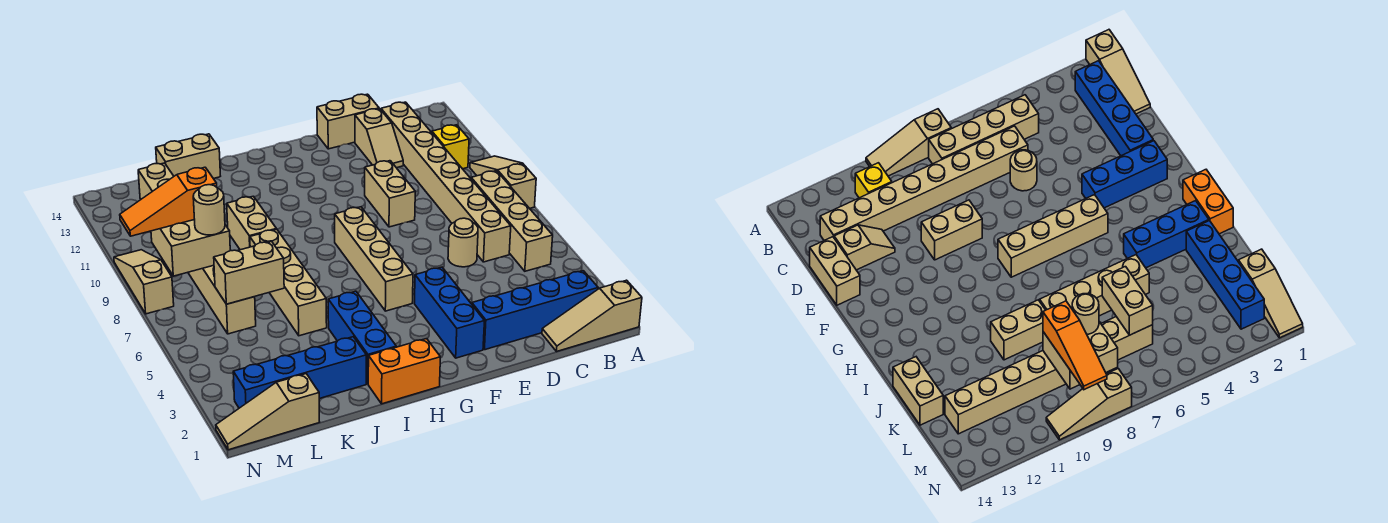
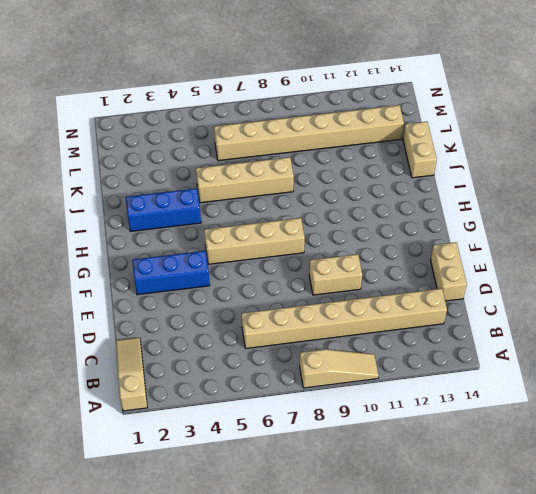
none -> blue 1x4 brick [472,271,598,350]
none -> tan 1x4 brick [471,171,553,271]
none -> yellow 1x1 brick [432,125,469,169]

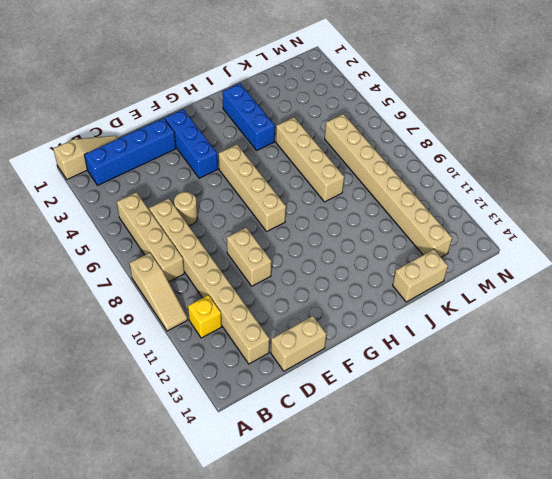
none -> tan 1x2 slope [355,109,403,168]
none -> orange 1x2 brick [368,339,440,404]
none -> blue 1x4 brick [233,337,366,408]

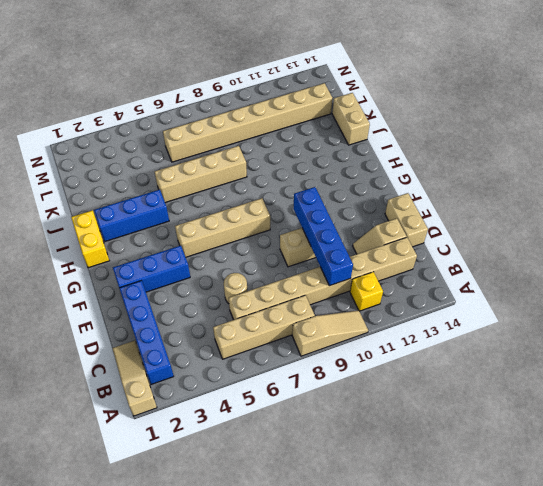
blue 1x4 brick [293,187,353,286] -> blue 1x4 brick moved to [233,337,366,408]
yellow 1x2 brick [71,210,109,268] -> orange 1x2 brick [368,339,440,404]
none -> tan 1x2 brick [227,196,276,250]
none -> tan 1x3 slope [216,374,319,450]
none -> tan 1x3 slope [114,250,174,314]

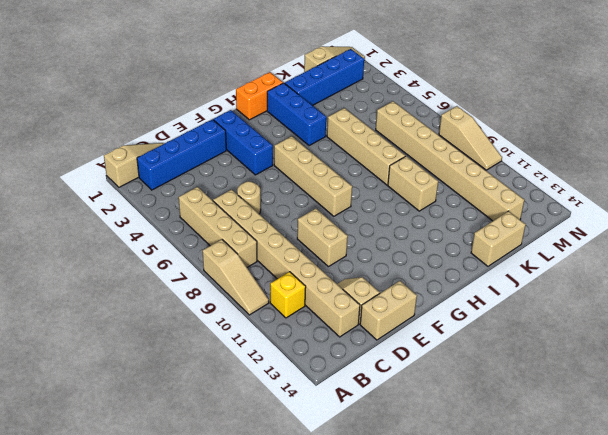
none -> tan 1x2 brick [214,242,284,304]
none -> tan 2x2 brick [151,220,230,276]
none -> tan 1x1 round brick [193,185,225,235]

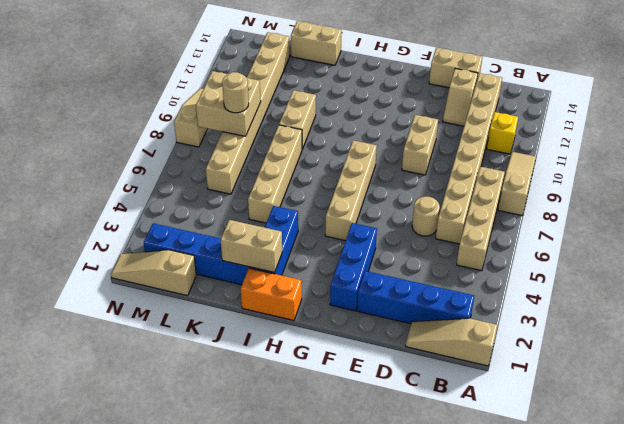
tan 1x2 brick [221,220,282,273] -> tan 1x2 brick moved to [214,242,284,304]
none -> orange 1x3 slope [120,167,217,236]

